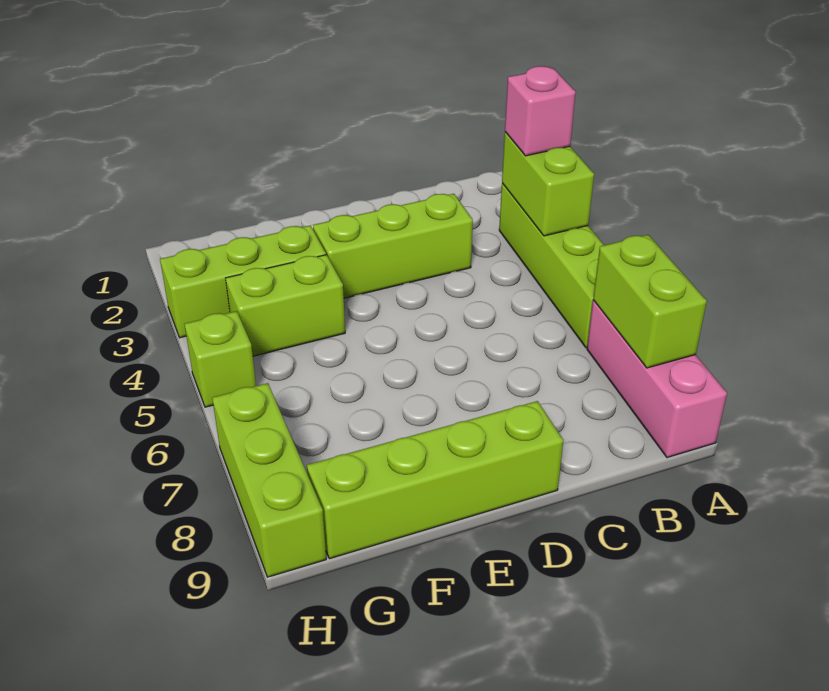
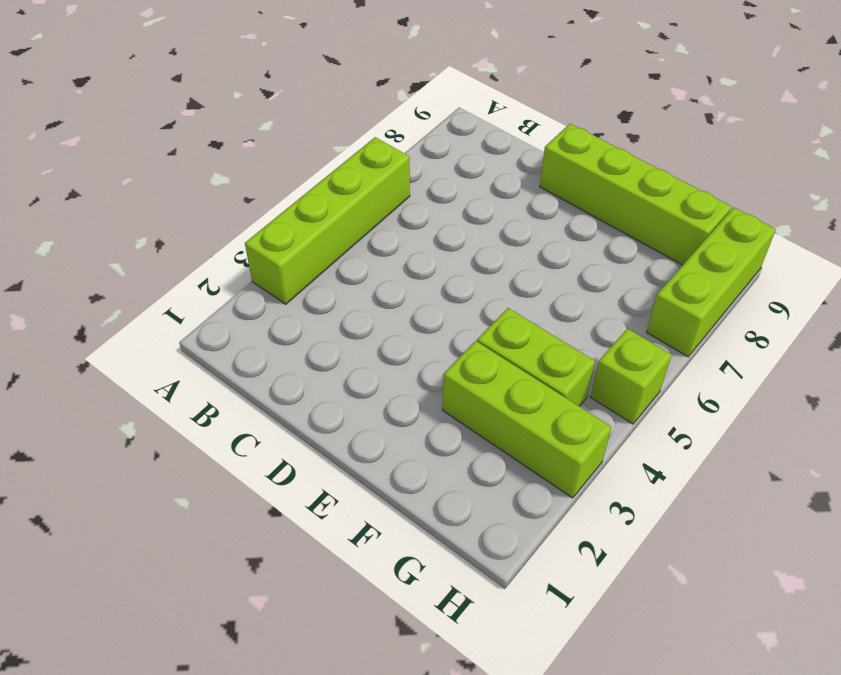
none -> pink 1x3 brick [587,300,727,458]
none -> lime 1x3 brick [313,194,473,298]

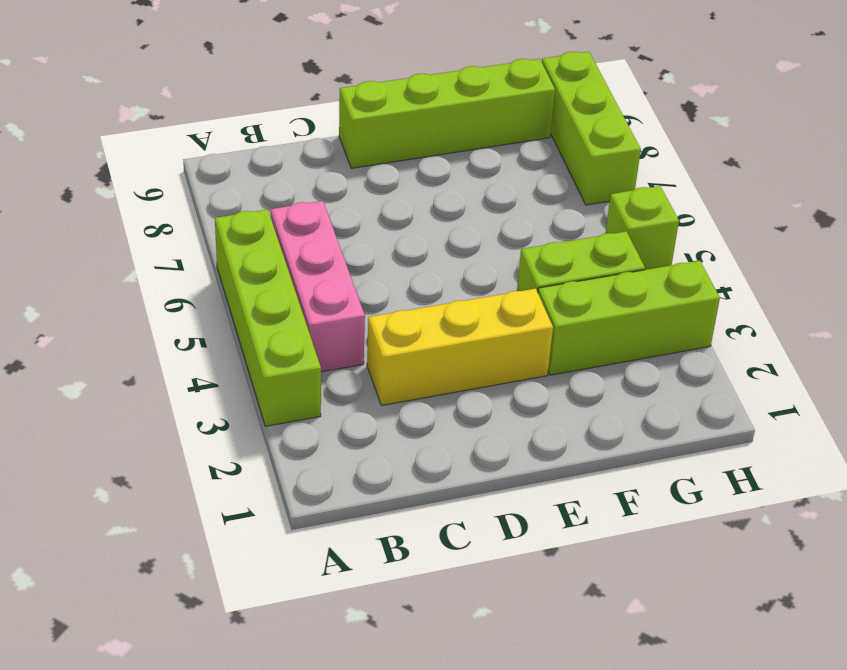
pink 1x3 brick [271,201,365,372] -> pink 1x3 brick moved to [587,300,727,458]
yellow 1x3 brick [367,289,553,405] -> lime 1x3 brick [313,194,473,298]
none -> lime 1x2 brick [502,132,594,236]
none -> lime 1x2 brick [593,235,707,368]

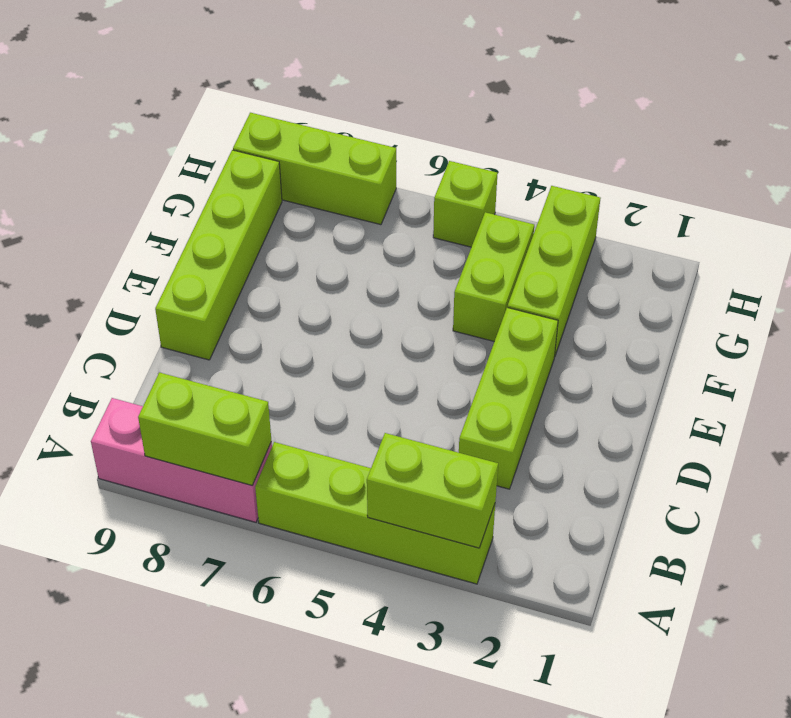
none -> pink 1x1 brick [505,66,576,156]

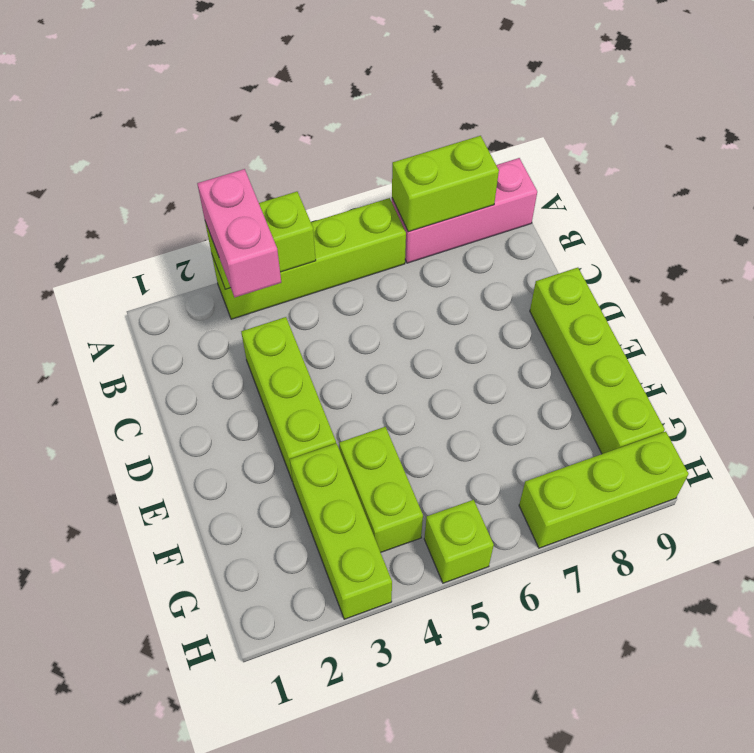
pink 1x2 brick [197,169,281,297] -> pink 1x1 brick [505,66,576,156]

